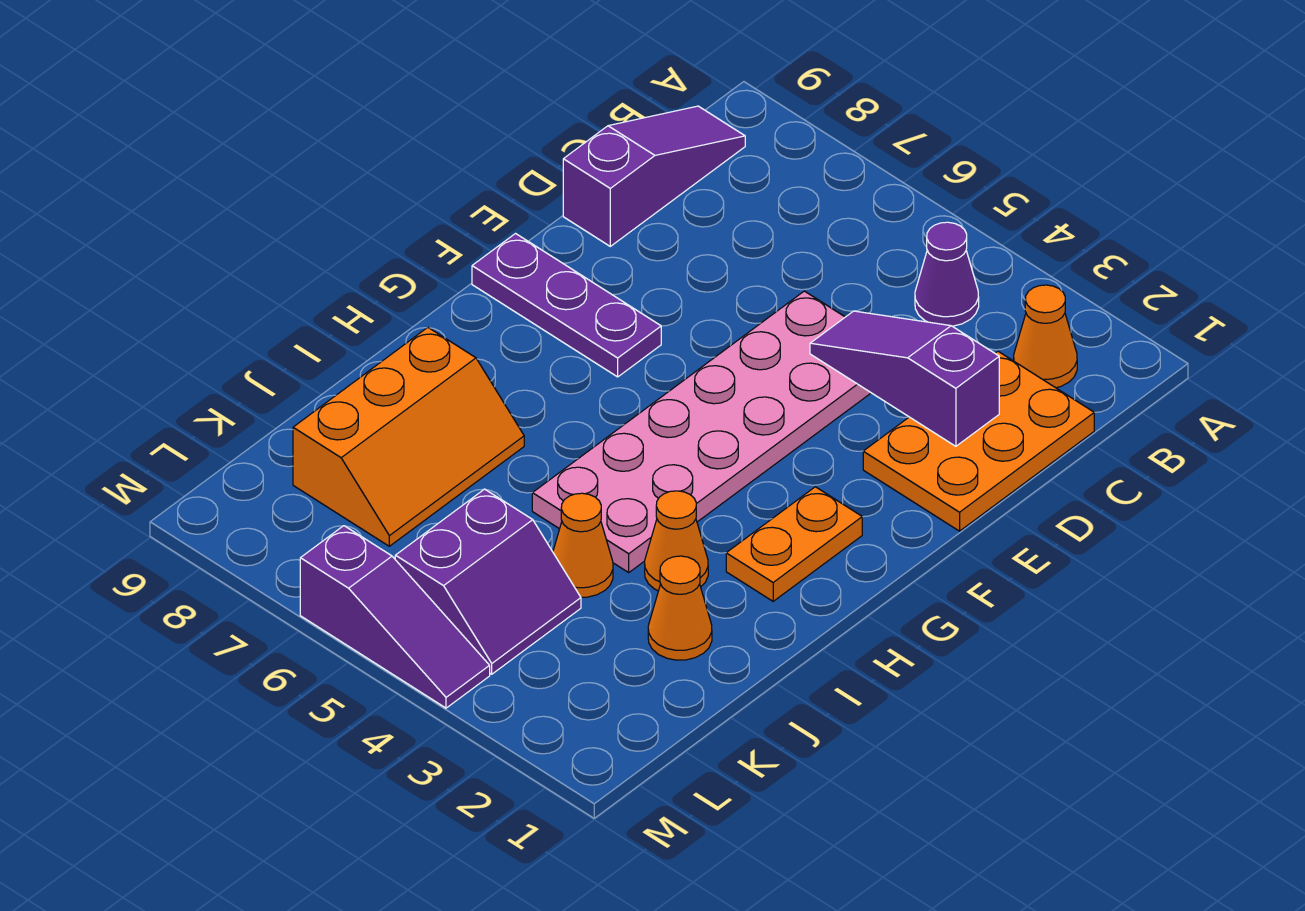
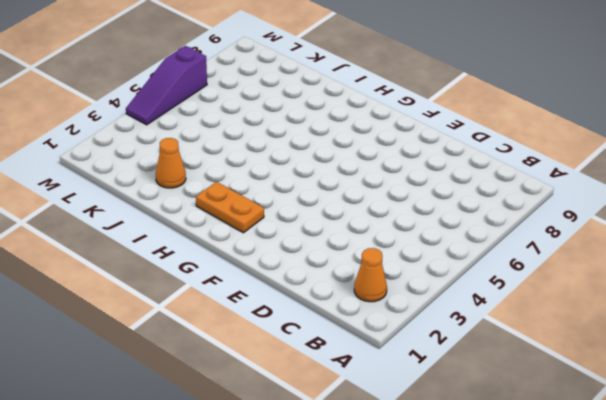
none -> purple 1x1 cone [915,222,979,326]
none -> purple 1x3 slope [563,106,745,246]
none -> orange 2x3 plate [863,351,1094,531]

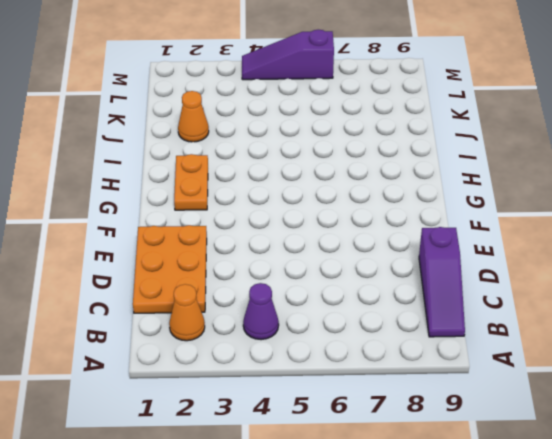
none -> pink 2x6 plate [532,291,871,572]
none -> purple 1x3 plate [472,234,661,377]
none -> orange 1x1 cone [645,491,708,591]

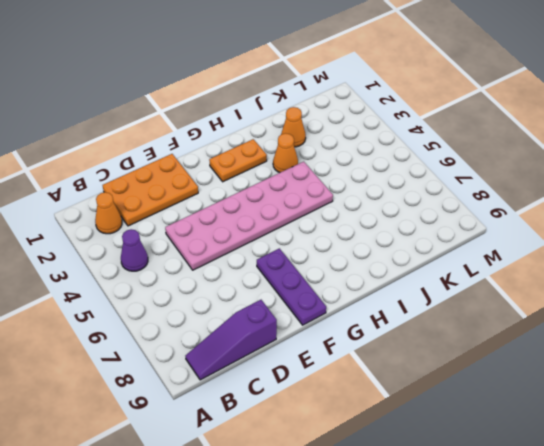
none -> orange 2x3 slope [293,328,524,546]
none -> orange 1x1 cone [553,493,613,597]
none -> purple 2x2 slope [395,489,581,674]

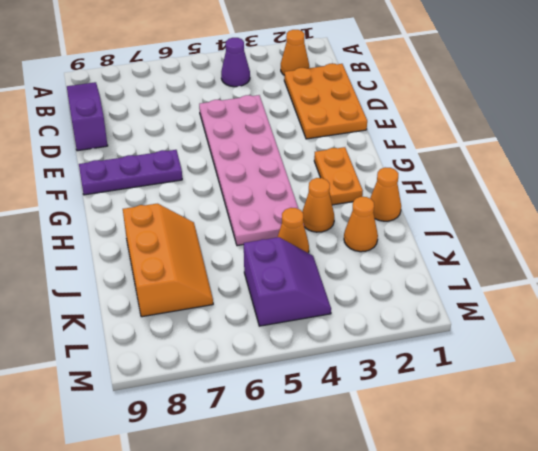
orange 1x1 cone [370,167,401,221] -> none
none -> purple 1x3 slope [300,526,490,708]
none -> purple 1x3 slope [810,311,999,446]

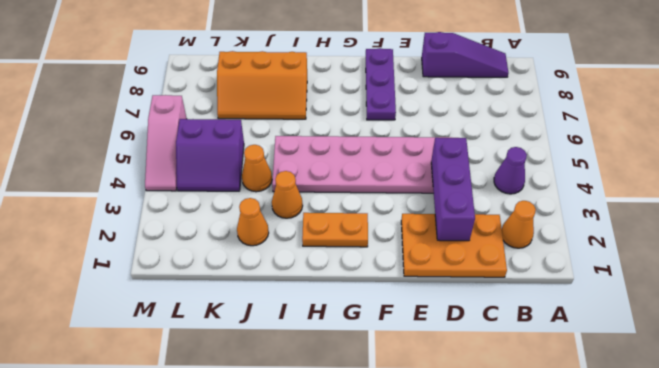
purple 1x3 brick [431,138,475,241] -> purple 1x3 slope [810,311,999,446]
pink 1x3 slope [145,95,187,191] -> purple 1x3 slope [300,526,490,708]

